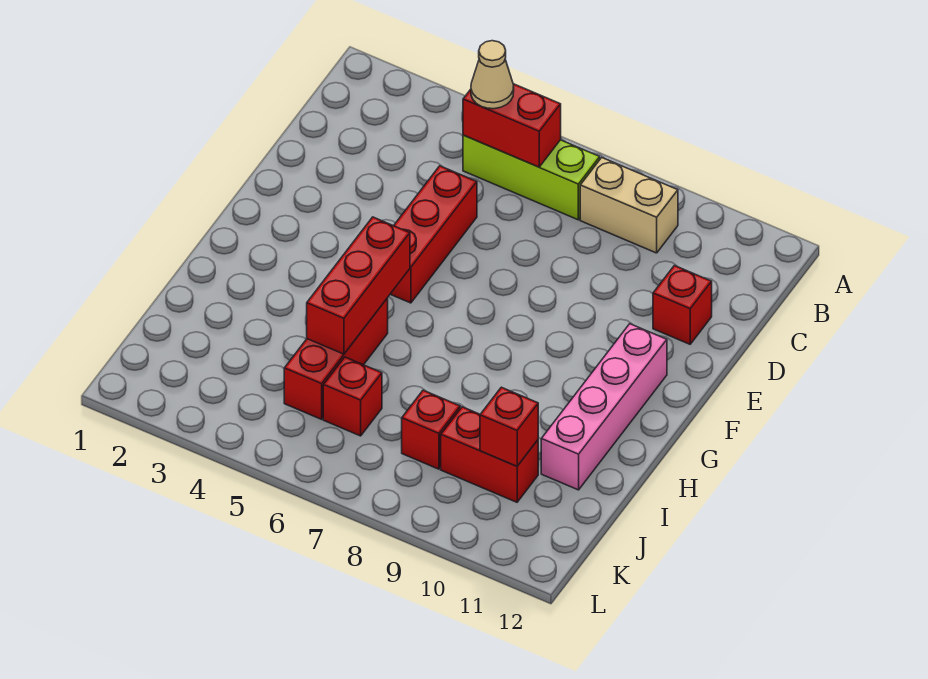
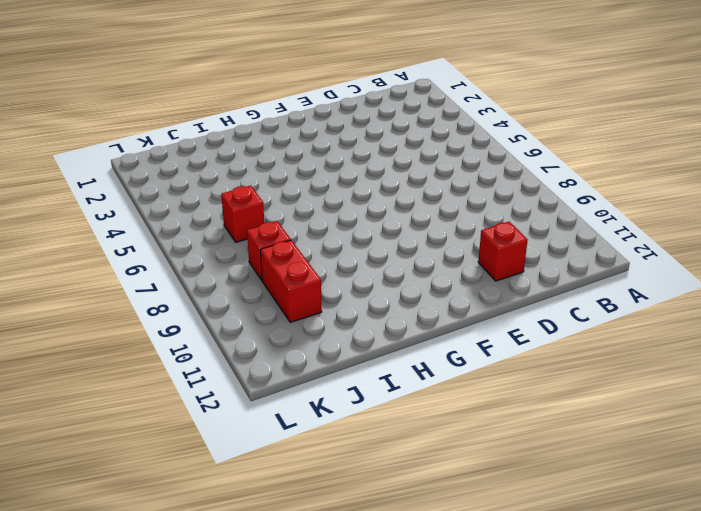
none -> lime 1x3 brick [463,135,600,220]
none -> tan 1x2 brick [580,158,678,253]
none -> red 1x3 brick [390,166,477,303]

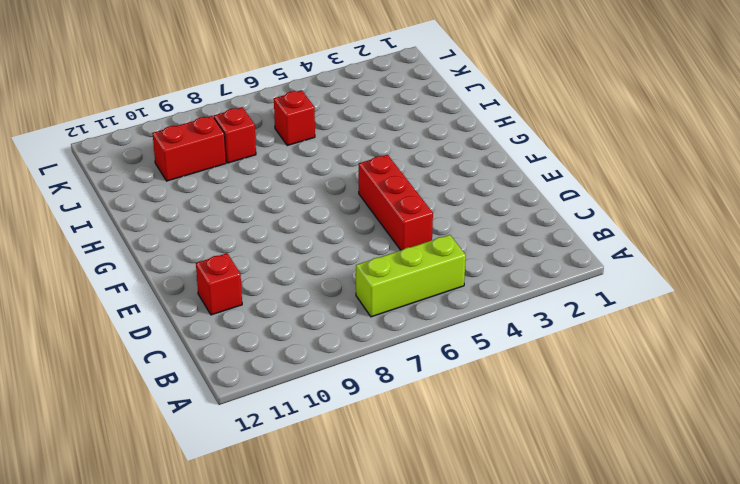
none -> tan 1x2 brick [580,158,678,253]
none -> pink 1x4 brick [541,324,667,490]
none -> red 1x3 brick [284,298,388,419]

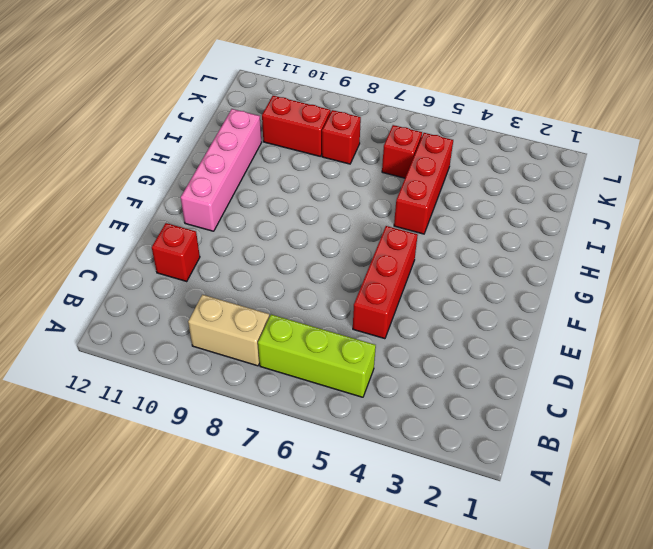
none -> red 1x2 brick [463,84,561,167]
none -> red 1x3 brick [307,217,410,354]
none -> red 1x1 brick [480,387,538,466]

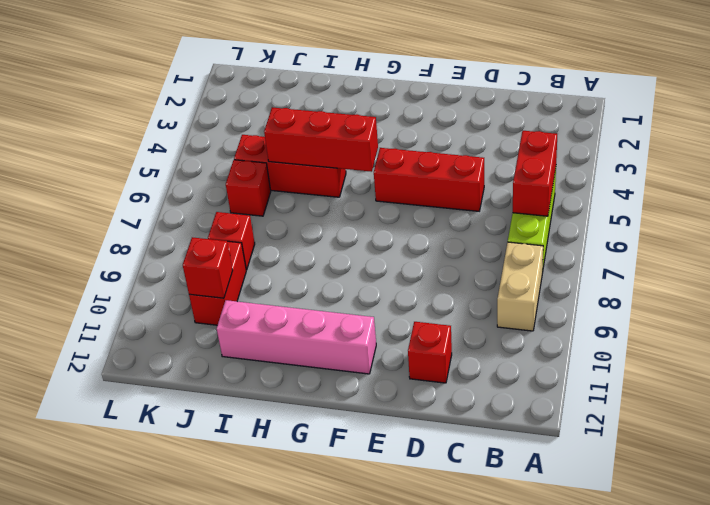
none -> tan 1x1 cone [471,41,514,109]

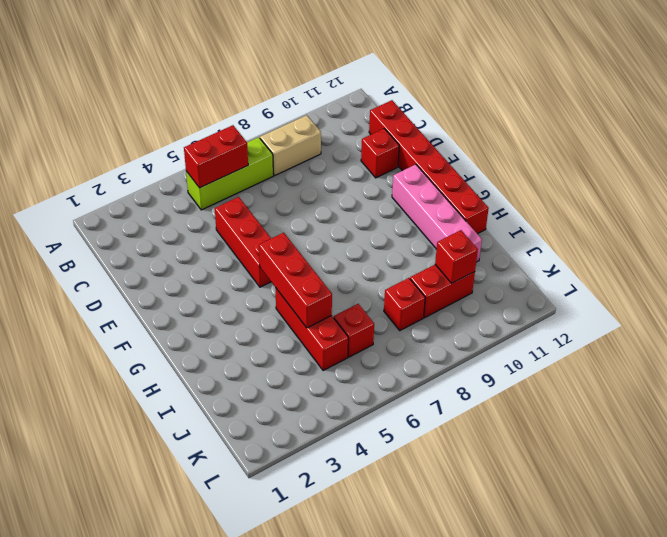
red 1x6 brick [369,100,489,234] -> none
none -> tan 1x1 cone [471,41,514,109]

